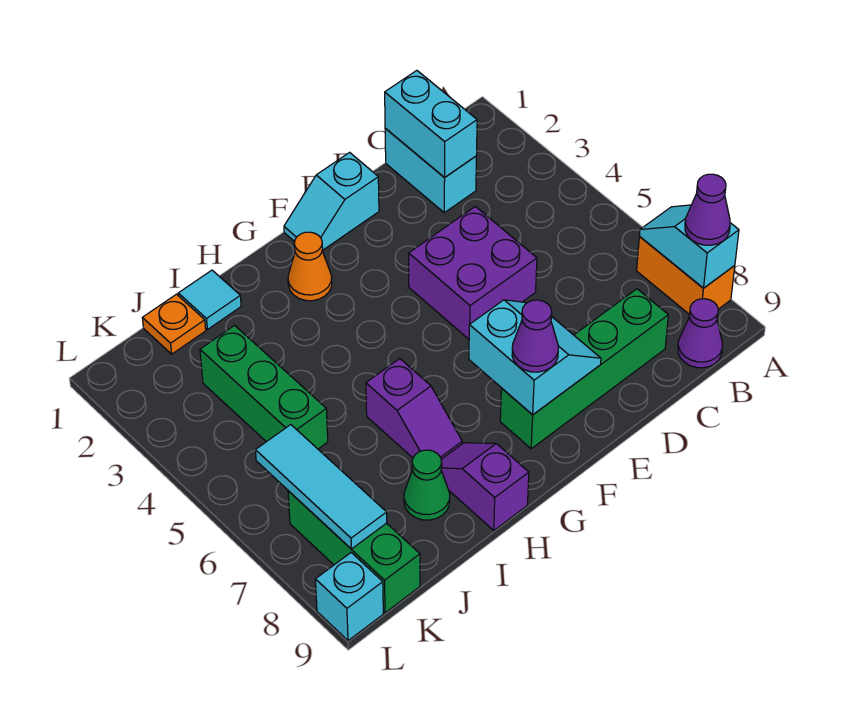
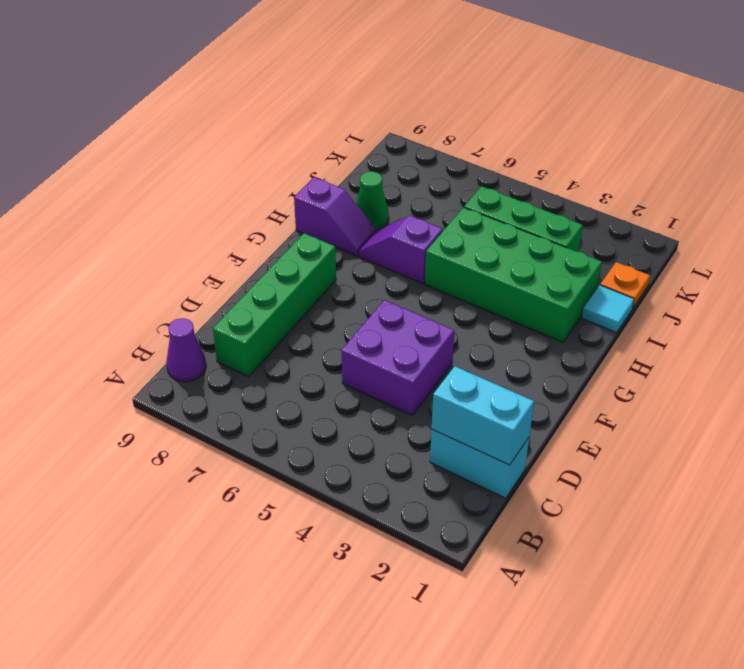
green 2x4 brick [425,207,602,342] -> none
none -> orange 1x2 brick [637,237,735,315]
none -> cyan 1x2 slope [284,152,379,251]
none -> orange 1x1 cone [288,232,332,301]

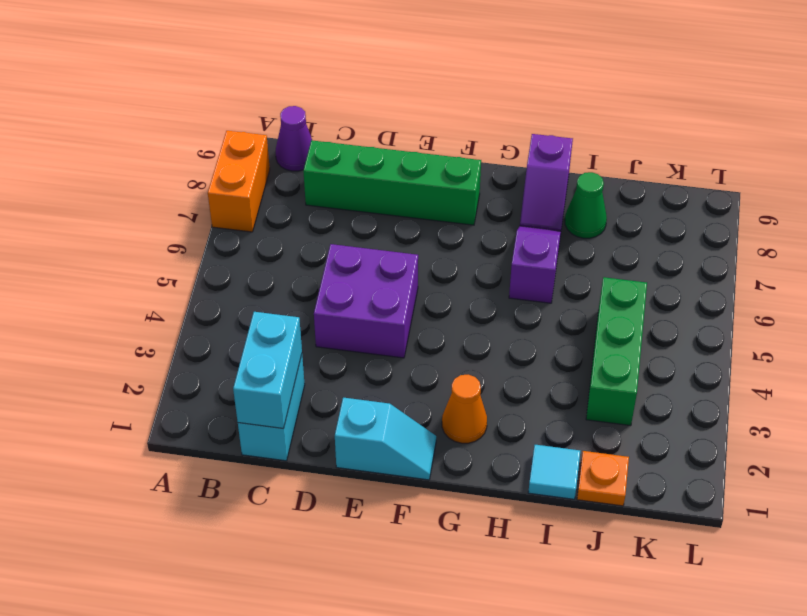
none -> green 1x3 brick [288,491,420,613]
none -> cyan 1x1 brick [315,553,383,641]
none -> cyan 1x2 slope [639,205,739,288]

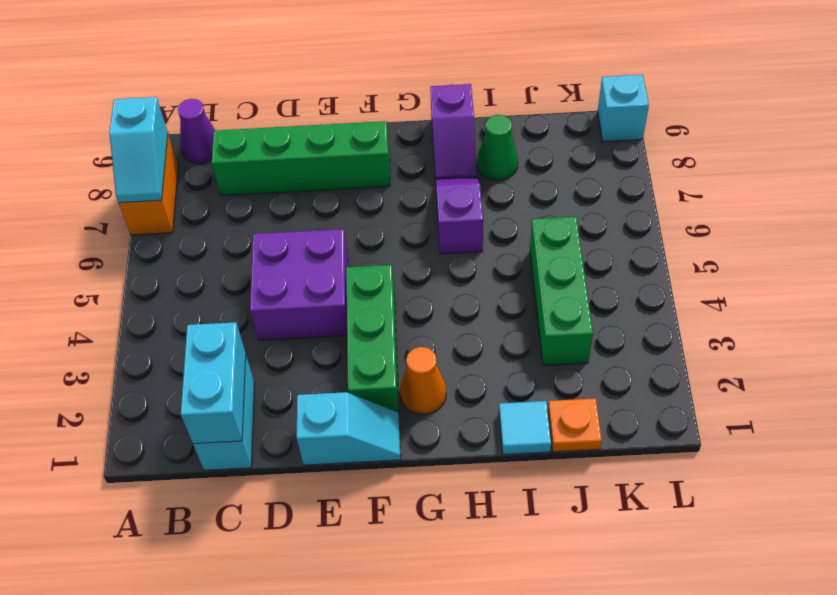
green 1x3 brick [347,265,399,413] -> green 1x3 brick moved to [288,491,420,613]
none -> cyan 2x2 slope [469,300,601,414]
none -> cyan 1x3 tile [255,425,387,549]
none -> purple 1x1 cone [685,174,730,245]

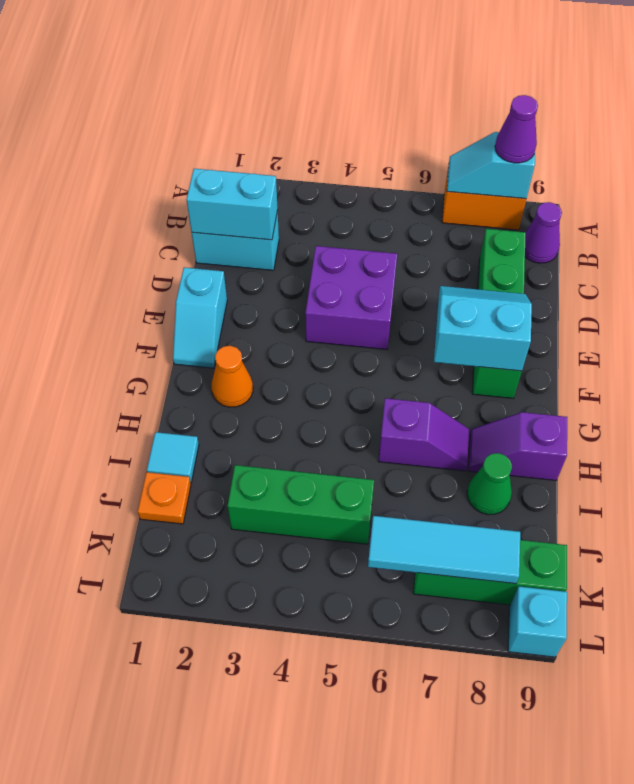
none -> purple 1x1 cone [512,300,558,372]

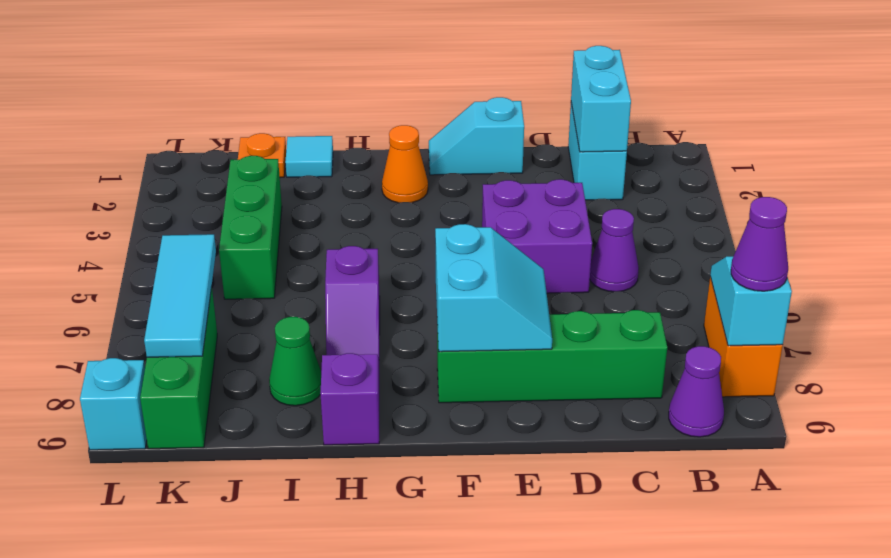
purple 1x1 cone [590,209,639,292] -> purple 1x1 cone moved to [512,300,558,372]

